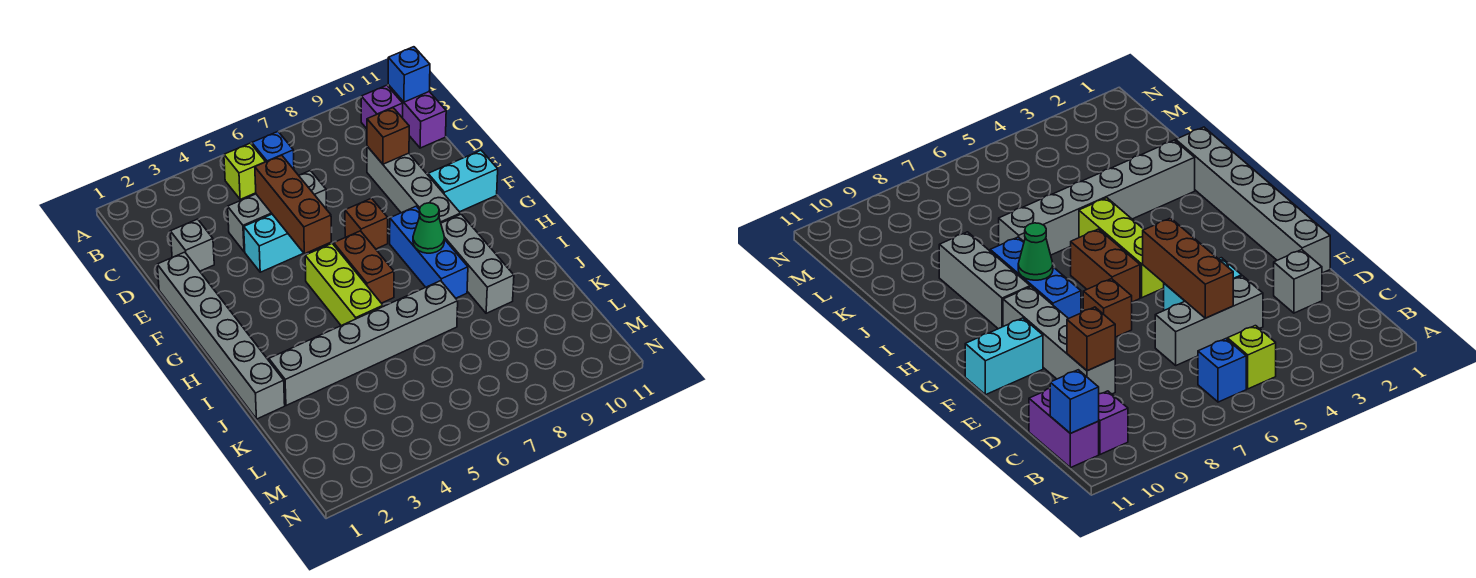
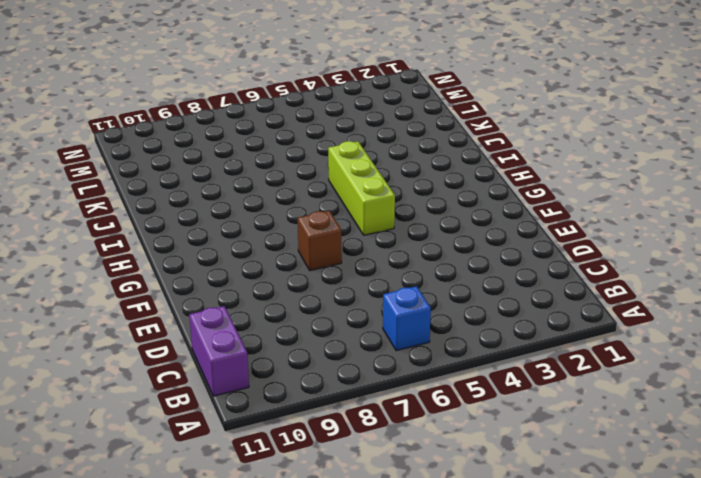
none -> lime 1x1 brick [224,143,266,199]
none -> purple 1x1 brick [361,85,403,129]
none -> grey 1x1 brick [170,219,214,271]

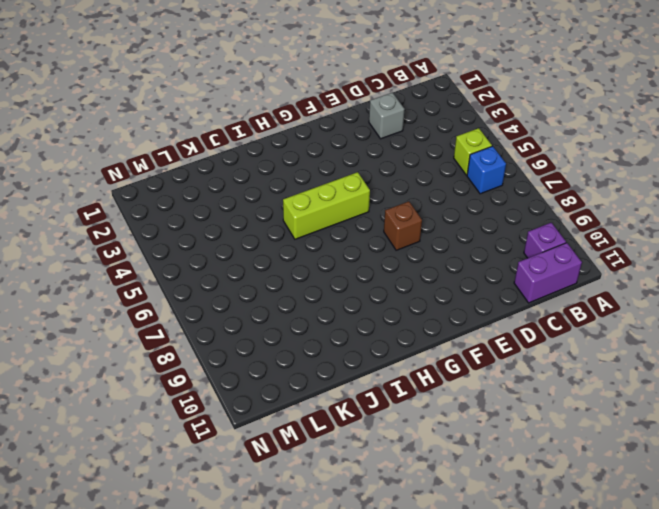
none -> grey 1x3 brick [228,171,326,252]
none -> grey 1x4 brick [367,146,461,223]
none -> grey 1x6 brick [157,252,285,419]

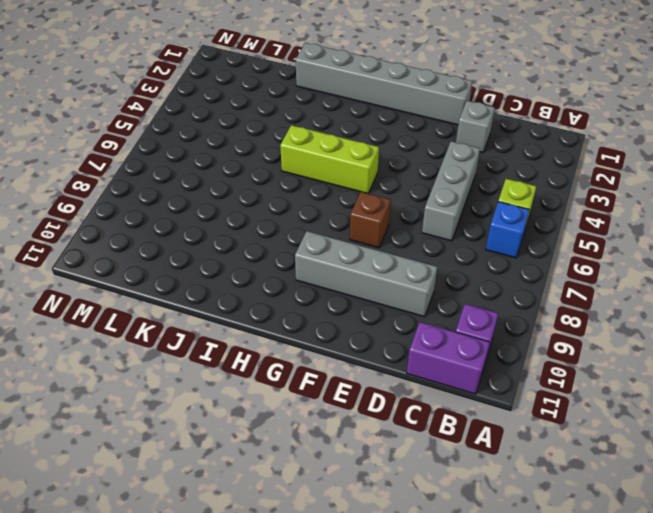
none -> cyan 1x2 brick [244,214,303,272]
none -> cyan 1x2 brick [428,150,498,212]
none -> brown 1x2 brick [334,231,394,303]

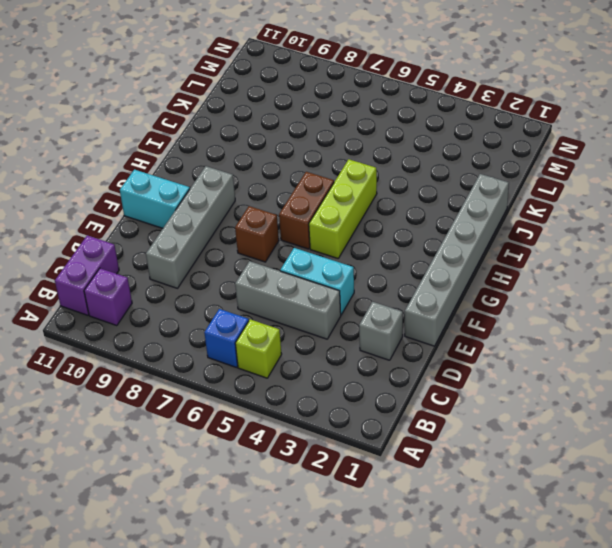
none -> blue 1x3 brick [390,206,468,298]
none -> grey 1x3 brick [441,214,514,313]
none -> grey 1x6 brick [269,281,458,406]

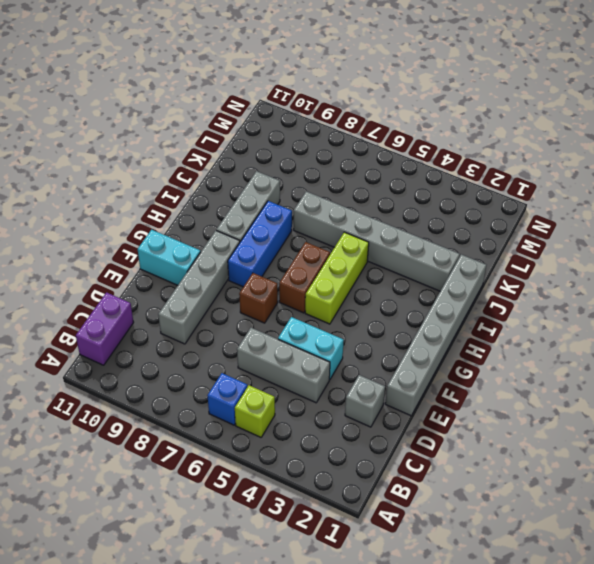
none -> purple 1x1 brick [361,85,403,129]
none -> blue 1x1 brick [388,47,430,102]
none -> brown 1x3 brick [255,155,331,254]

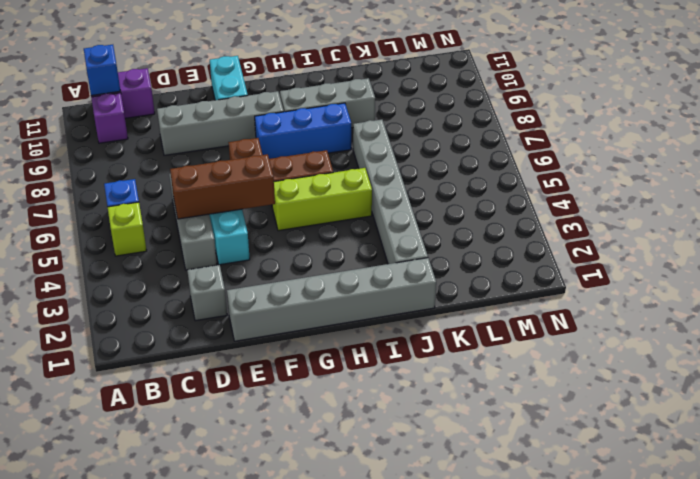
none -> brown 1x1 brick [367,108,409,164]
none -> green 1x1 cone [413,203,444,253]

